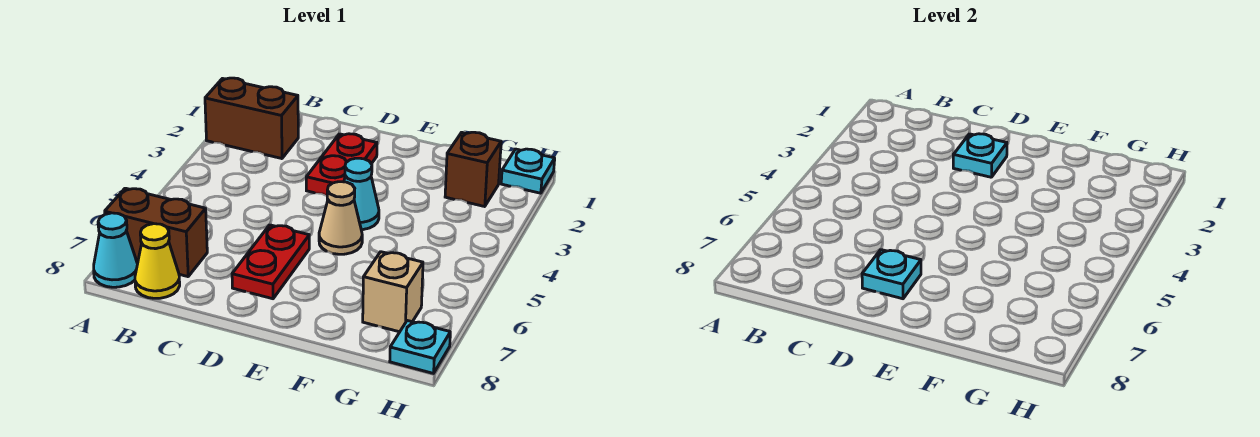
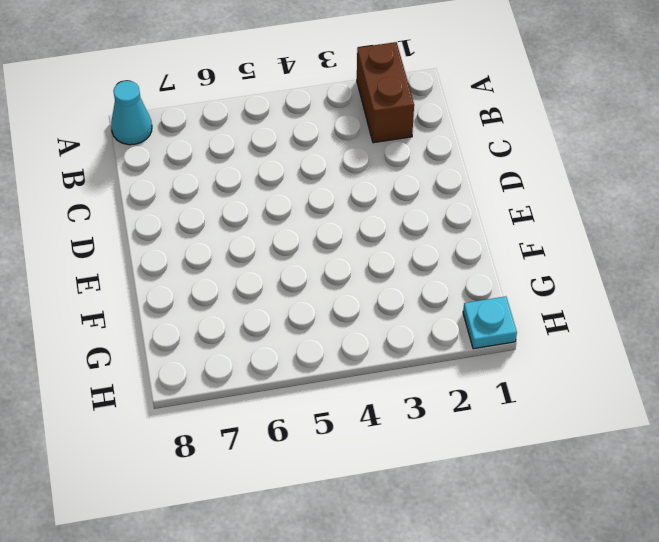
none -> brown 1x2 brick [105,188,207,277]
none -> yellow 1x1 cone [135,224,180,298]
none -> red 1x2 plate [306,134,377,195]

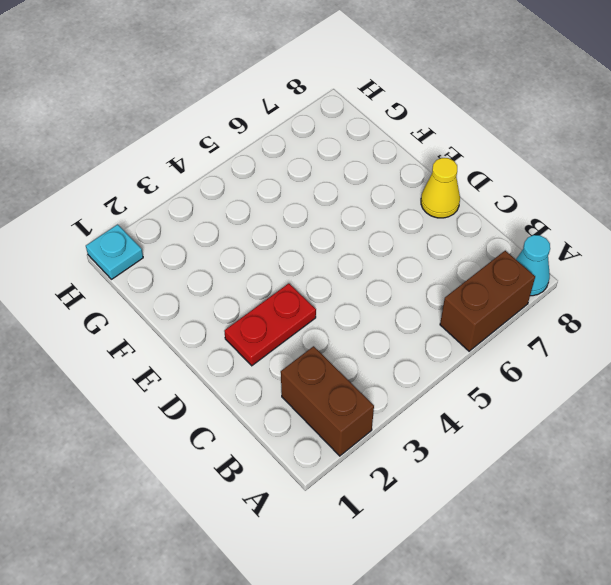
brown 1x2 brick [440,251,535,351] -> brown 1x2 brick turned to [105,188,207,277]
yellow 1x1 cone [421,158,460,218] -> yellow 1x1 cone moved to [135,224,180,298]
none -> red 1x2 plate [232,225,309,299]
none -> cyan 1x1 cone [344,158,379,230]
none -> tan 1x1 cone [319,182,362,254]

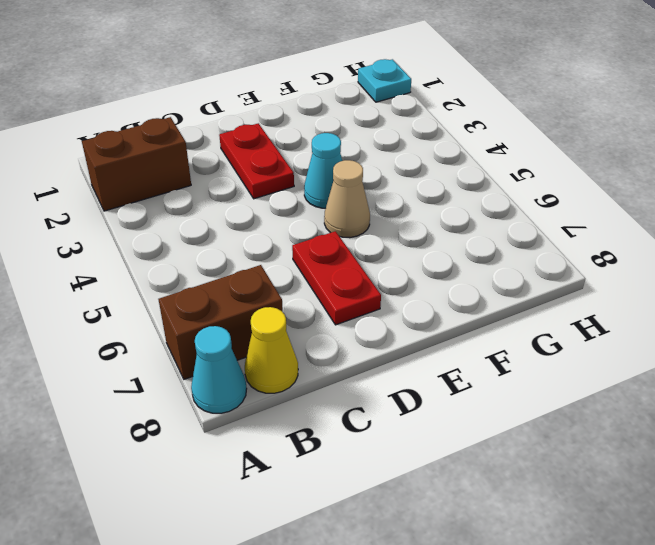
none -> brown 1x1 brick [445,132,501,206]
none -> tan 1x1 brick [363,252,423,332]
none -> cyan 1x1 plate [390,321,450,373]

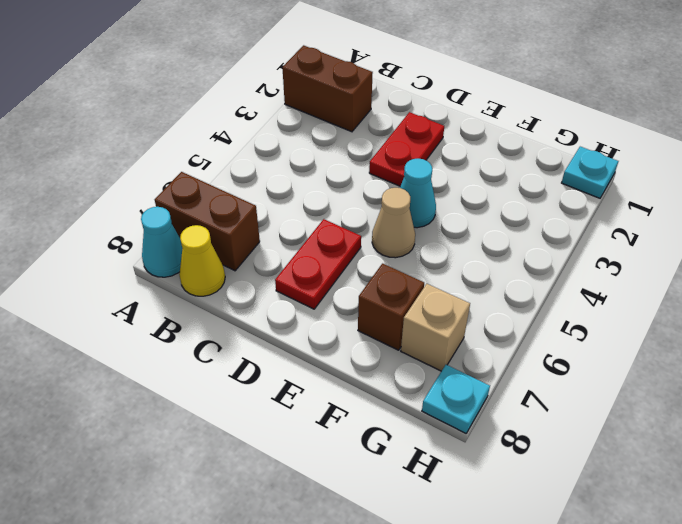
brown 1x1 brick [358,264,424,350] -> brown 1x1 brick moved to [445,132,501,206]
none -> cyan 1x1 plate [953,134,1007,177]
none -> cyan 1x1 plate [862,250,921,299]

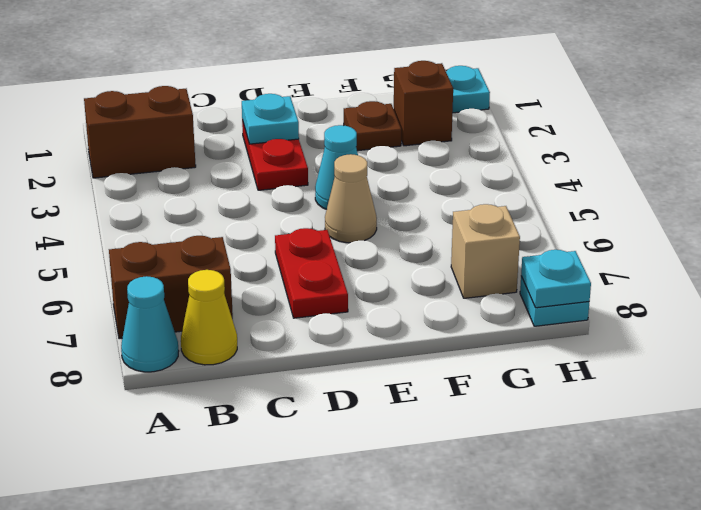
brown 1x1 plate [344,101,401,151] -> none
cyan 1x1 plate [521,250,591,308] -> cyan 1x1 plate moved to [862,250,921,299]

